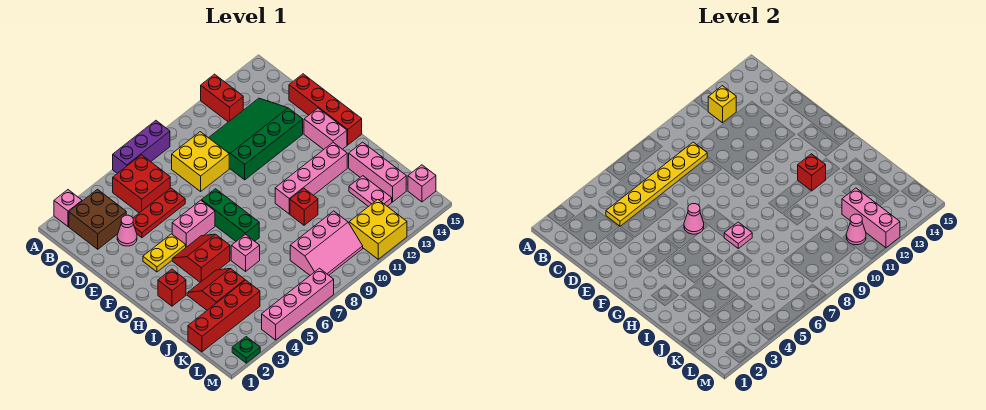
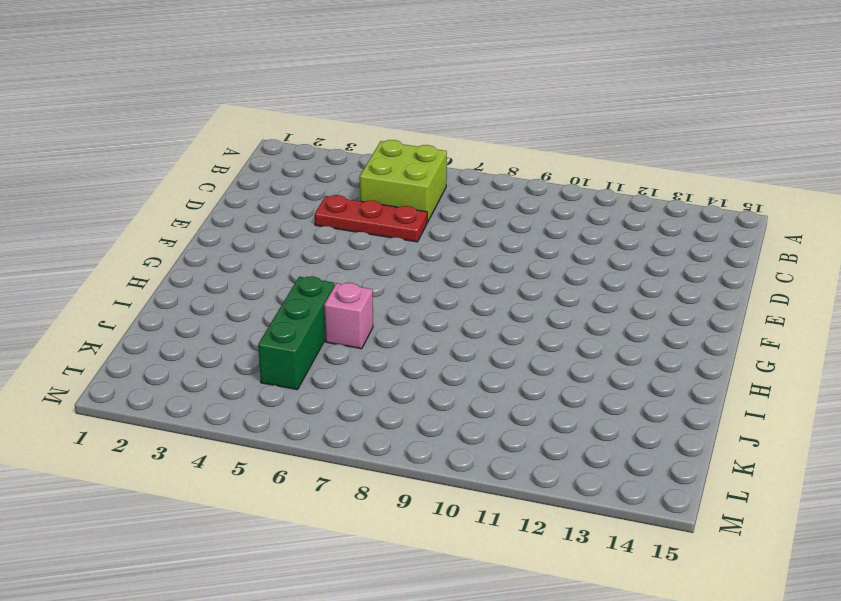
lime 2x2 brick [360,140,447,223] -> red 2x2 brick [113,155,170,213]
green 1x3 brick [258,277,335,390] -> green 1x3 brick moved to [202,189,259,241]
none -> pink 1x1 brick [54,190,82,227]
none -> purple 1x3 brick [113,121,170,173]
none -> red 1x2 brick [201,74,243,122]
none -> brown 2x2 brick [69,189,126,249]

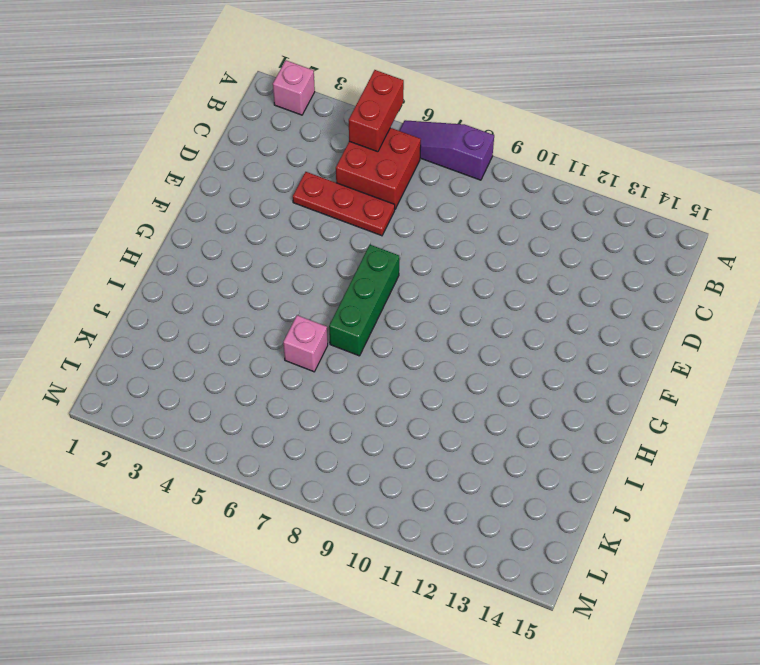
red 1x2 brick [349,70,404,152] -> red 1x2 brick moved to [201,74,243,122]
purple 1x3 slope [399,120,494,180] -> purple 1x3 brick [113,121,170,173]
none -> brown 2x2 brick [69,189,126,249]
none -> yellow 2x2 brick [172,132,229,191]
none -> green 3x4 slope [209,98,303,180]
none -> pink 1x1 cone [117,215,137,246]

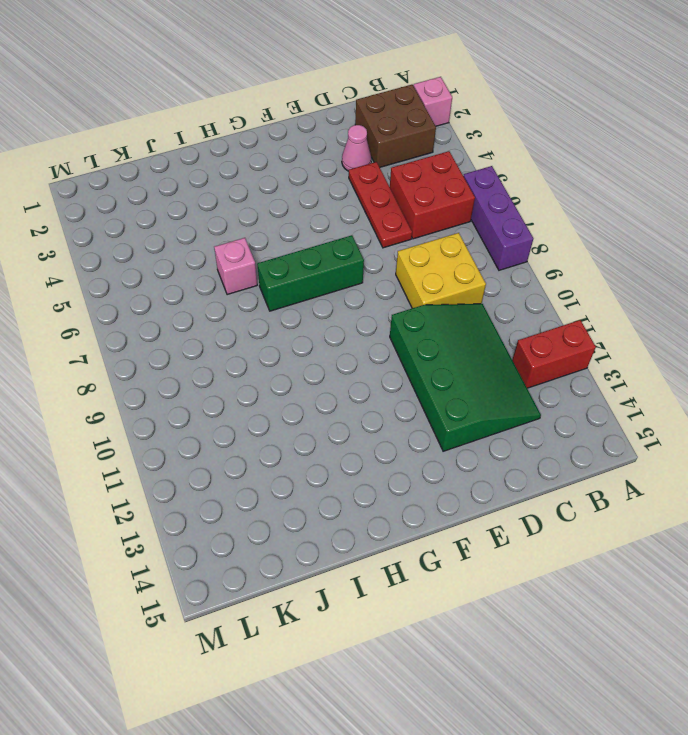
none -> red 1x4 brick [289,74,362,145]
none -> yellow 1x2 plate [143,234,186,272]
none -> pink 1x2 brick [172,200,215,247]
none -> pink 1x2 brick [304,108,347,150]

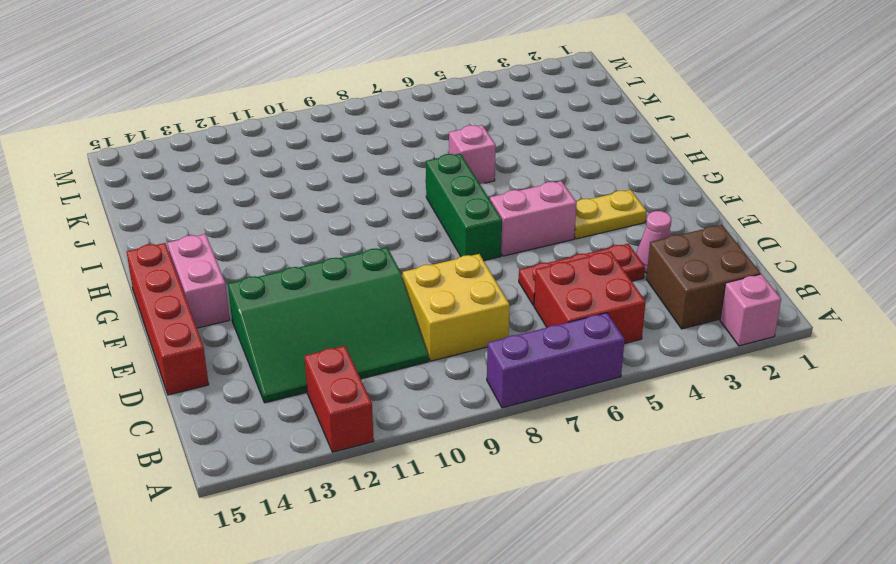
none -> red 2x2 slope [172,234,230,282]
none -> red 1x1 brick [158,269,186,306]
none -> pink 1x4 brick [275,143,347,214]
none -> red 2x2 slope [187,268,245,310]

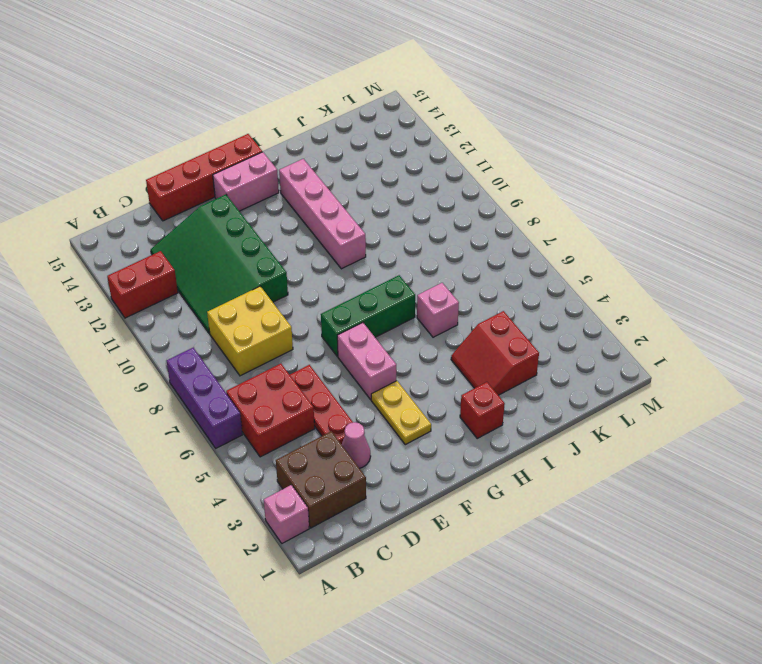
none -> red 2x2 slope [172,234,230,282]
none -> red 1x1 brick [290,189,318,225]
none -> pink 1x3 brick [349,142,406,202]
none -> pink 1x2 plate [349,176,392,207]

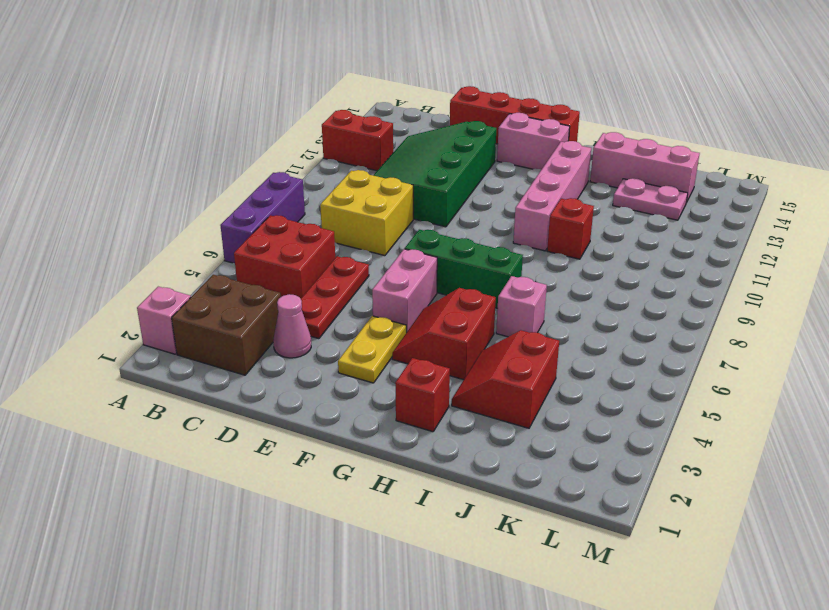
none -> red 1x4 brick [188,280,260,352]
none -> pink 2x3 slope [290,211,363,275]
none -> yellow 2x2 brick [349,200,407,259]
none -> pink 1x1 brick [408,165,436,202]

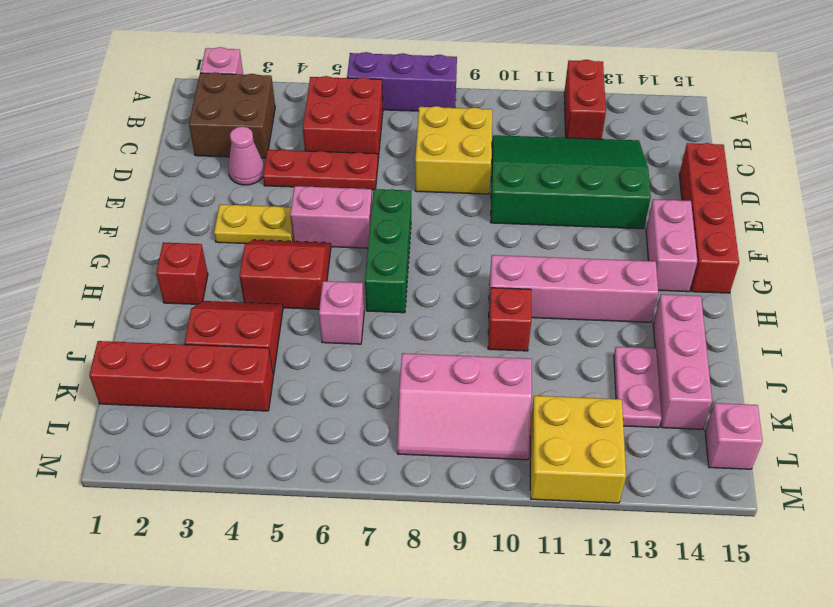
none -> green 1x1 plate [232,337,260,363]
none -> pink 1x4 brick [262,268,334,340]
none -> yellow 1x1 brick [708,86,736,123]
none -> yellow 1x6 plate [606,142,707,226]

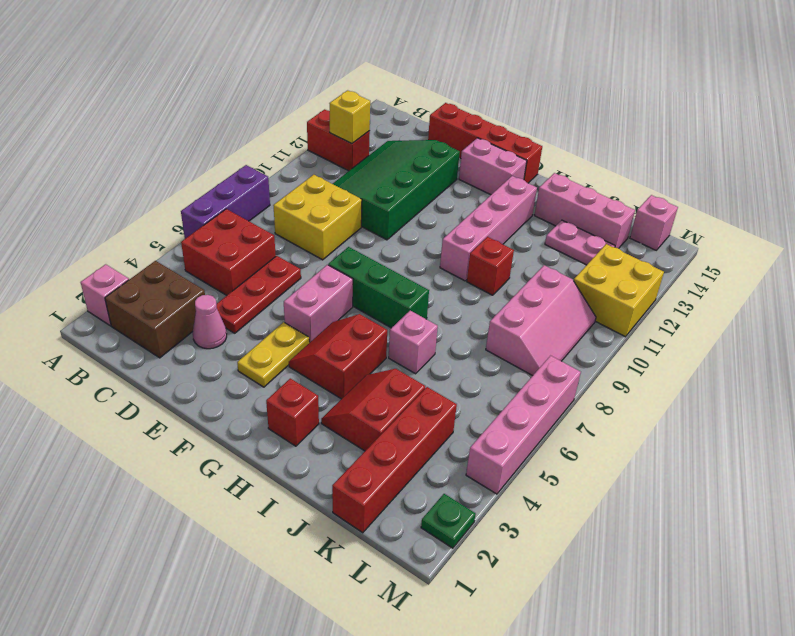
none -> yellow 1x6 plate [606,142,707,226]
none -> pink 1x1 cone [684,204,704,234]
none -> pink 1x1 plate [724,222,752,248]
none -> red 1x1 brick [798,154,826,191]

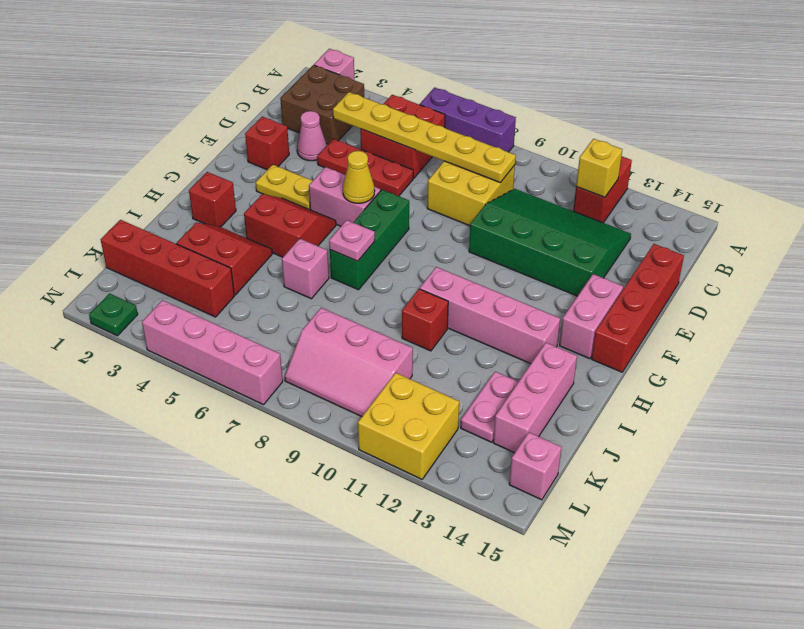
red 1x1 brick [245,117,289,170] -> red 1x1 brick moved to [798,154,826,191]
yellow 1x1 cone [343,151,375,203] -> pink 1x1 cone [684,204,704,234]
none -> pink 1x3 brick [842,188,900,248]
none -> pink 1x1 cone [846,214,866,245]

